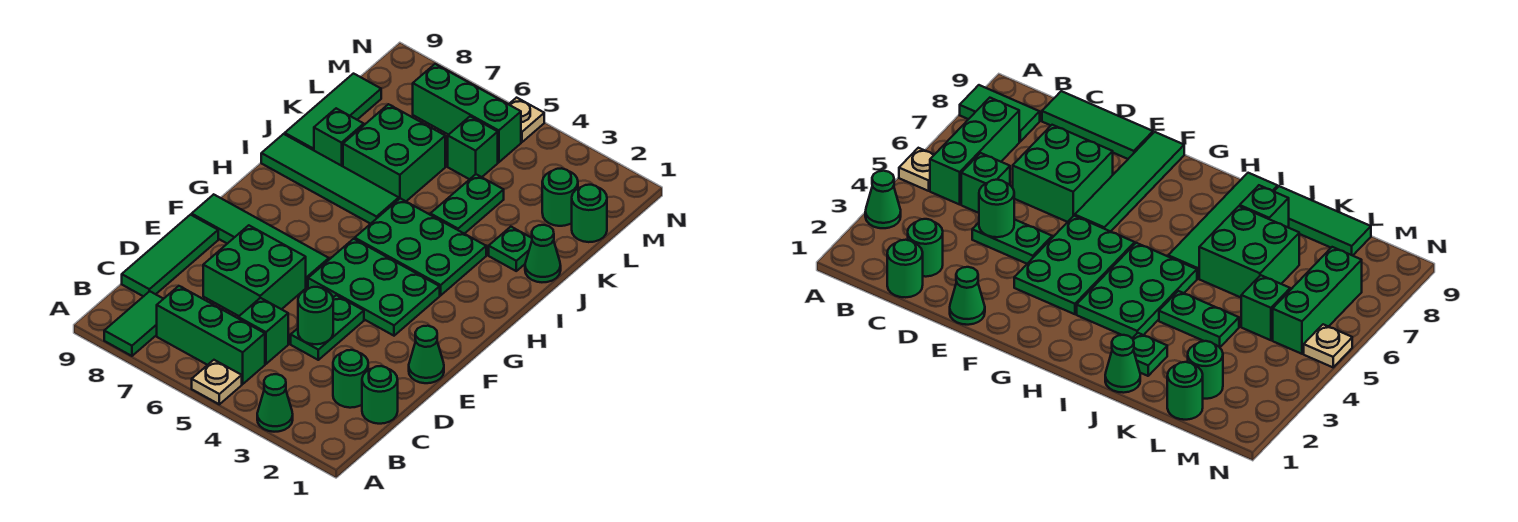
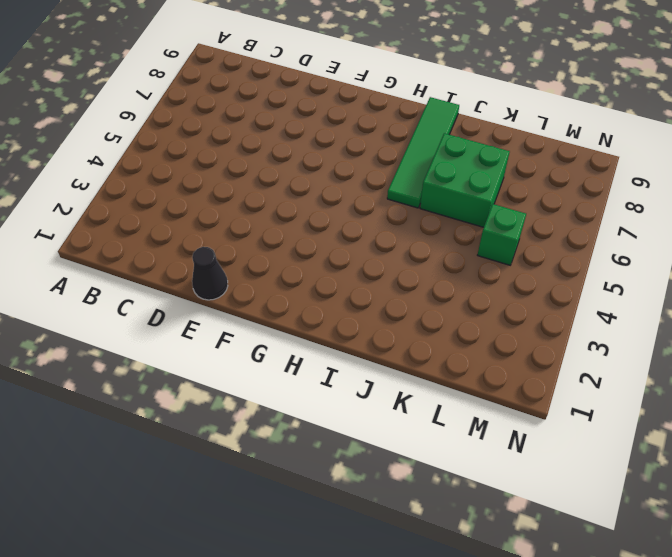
black 1x1 cone [192,247,228,300] -> green 1x1 cone [409,326,444,383]
none -> green 1x1 cone [257,374,293,432]
none -> tan 1x1 plate [192,360,242,404]
none -> green 1x2 tile [104,291,163,356]

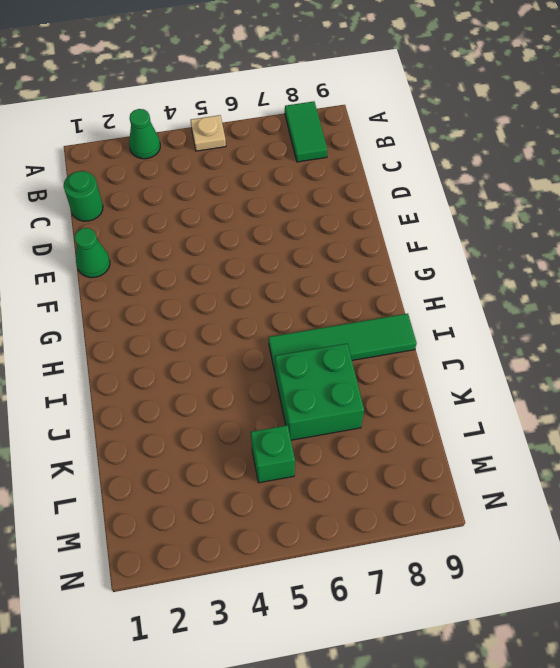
none -> green 1x3 brick [157,286,265,384]
none -> green 1x1 round brick [333,350,368,408]
none -> green 1x1 brick [238,298,288,364]

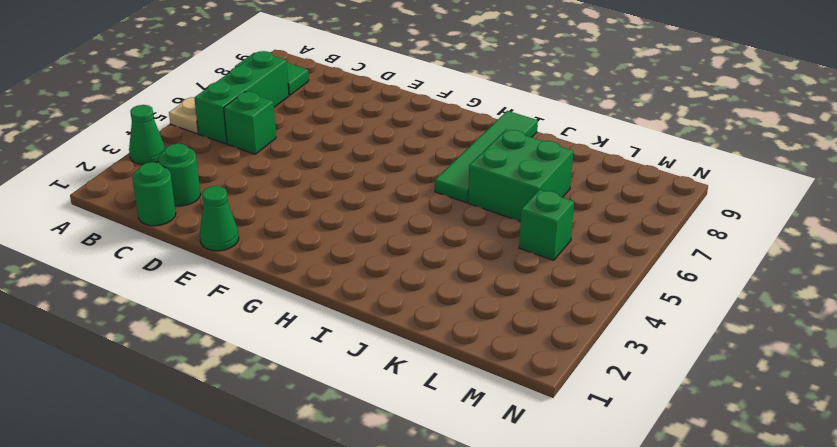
none -> green 1x3 tile [122,215,218,297]
none -> green 1x2 plate [291,295,364,360]
none -> green 2x2 brick [203,225,306,316]

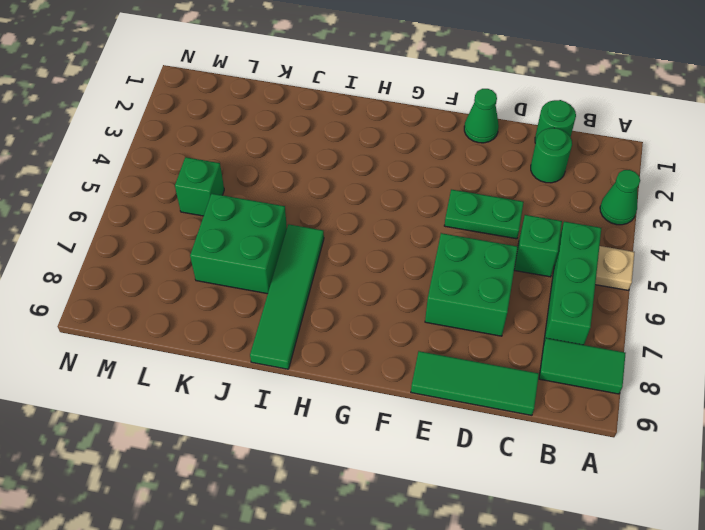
none -> green 2x3 plate [308,239,440,336]
none -> green 1x4 tile [192,194,329,287]
none -> green 2x3 plate [355,198,486,295]

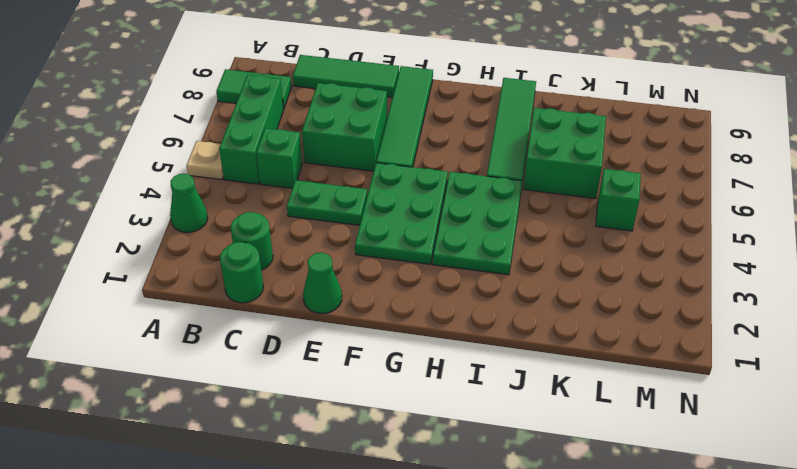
none -> green 1x1 cone [525,225,561,282]
none -> green 1x1 plate [489,227,532,271]
none -> green 1x2 plate [430,174,504,234]

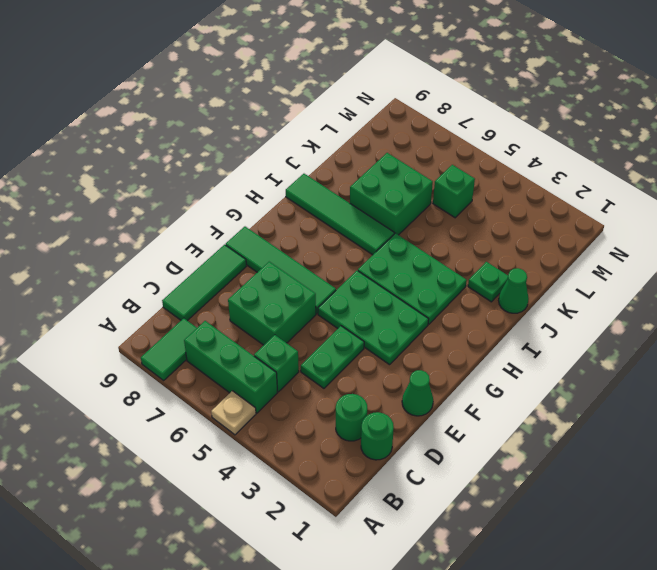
none -> green 1x1 cone [257,374,293,432]
none -> green 1x2 plate [430,174,504,234]
none -> green 1x1 brick [314,108,364,166]

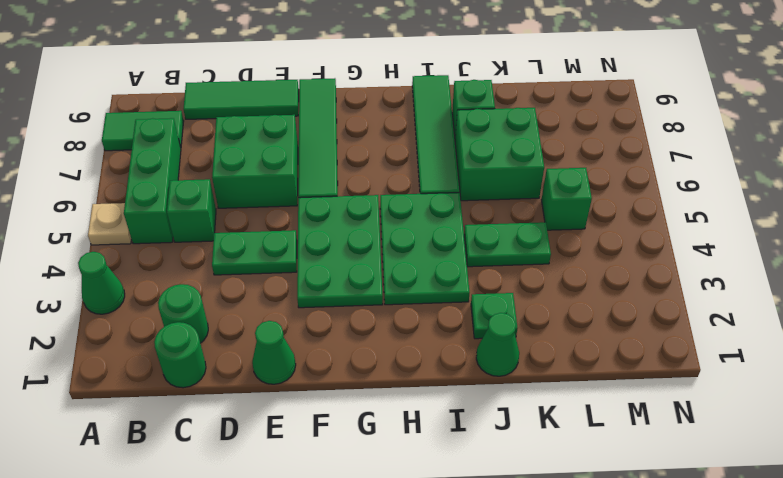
none -> green 1x3 tile [285,74,381,150]
none -> green 1x1 round brick [572,185,607,242]
none -> green 1x1 round brick [542,168,578,226]

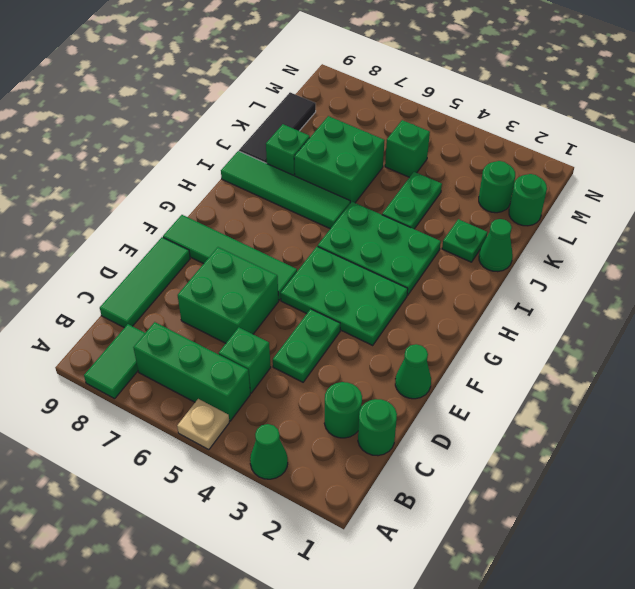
black 1x3 tile [239,92,316,163] -> green 1x3 tile [285,74,381,150]
none -> green 1x3 brick [413,64,521,162]
none -> tan 1x1 plate [509,98,544,142]
none -> green 1x1 round brick [298,287,333,344]

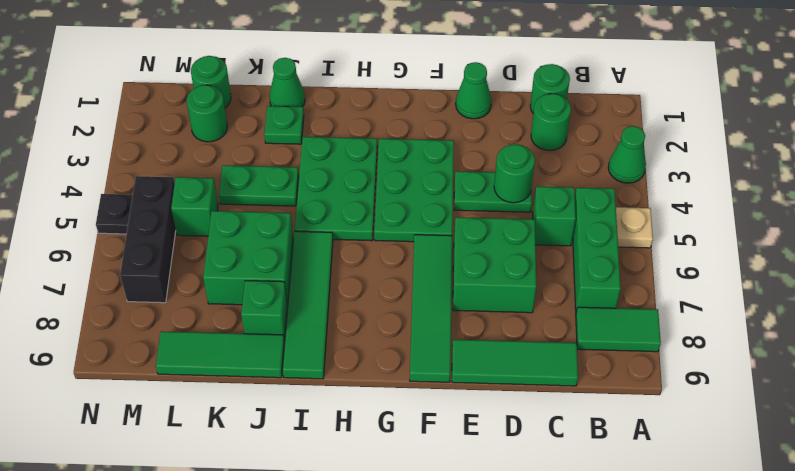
black 1x3 brick [120,176,176,303] -> green 1x3 brick [413,64,521,162]
black 1x1 plate [96,194,133,234] -> tan 1x1 plate [509,98,544,142]

